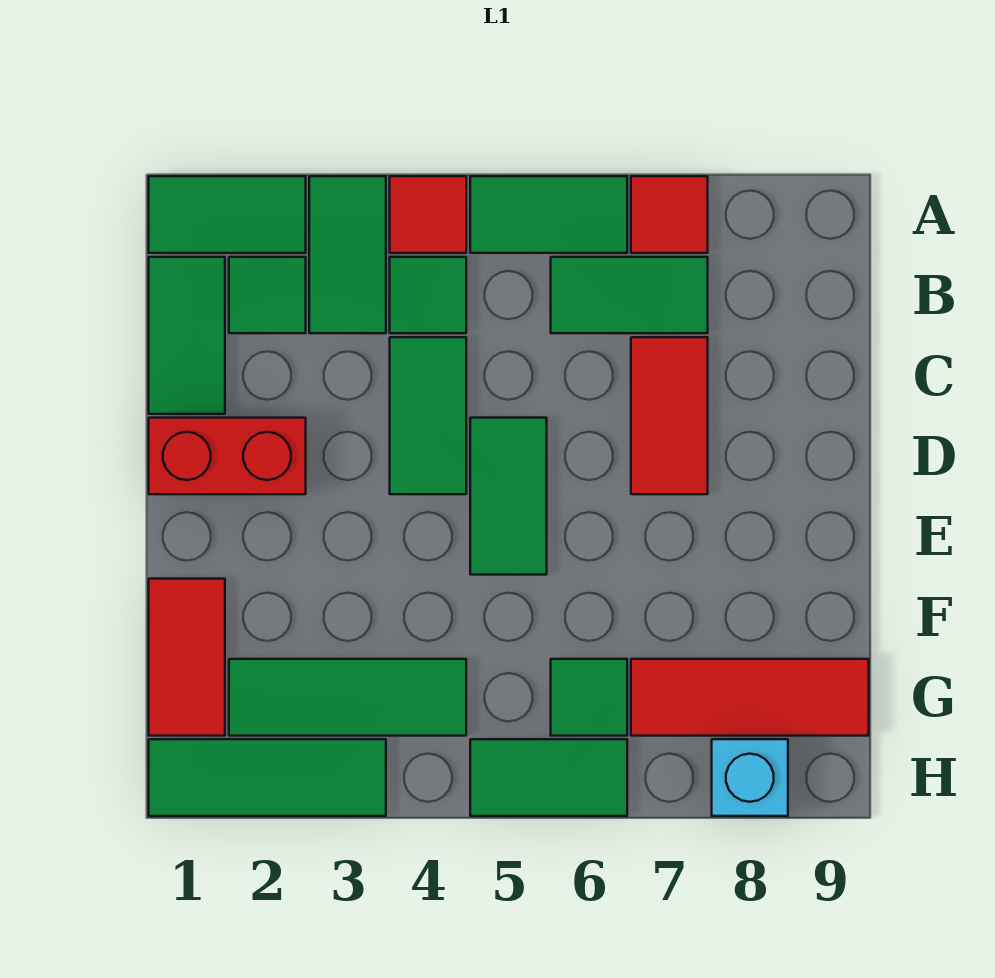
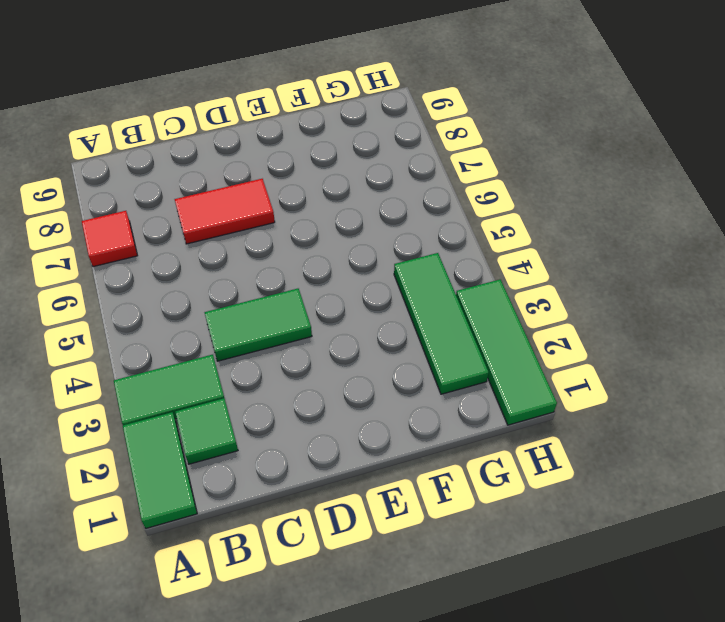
none -> red 1x1 tile [390,176,466,253]
none -> green 1x2 tile [470,176,627,253]
none -> green 1x2 tile [149,257,225,414]

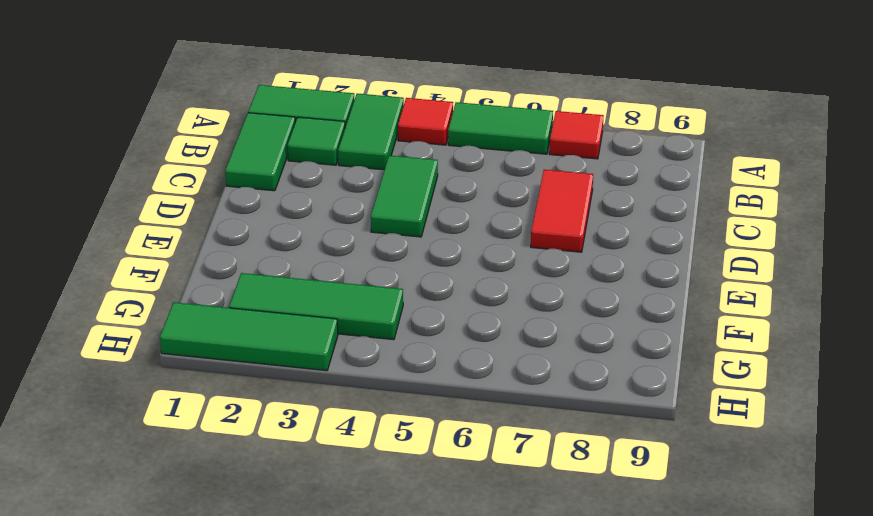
none -> green 1x1 tile [390,257,466,333]
none -> green 1x2 tile [551,257,708,333]
none -> red 1x2 brick [149,418,306,494]

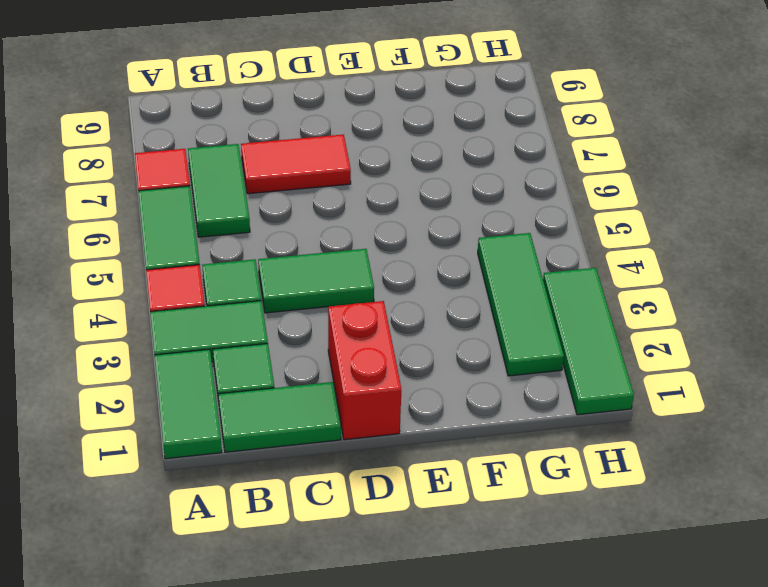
none -> green 1x2 tile [470,418,547,575]
none -> red 1x2 tile [149,579,225,736]
none -> green 1x1 tile [551,659,627,736]

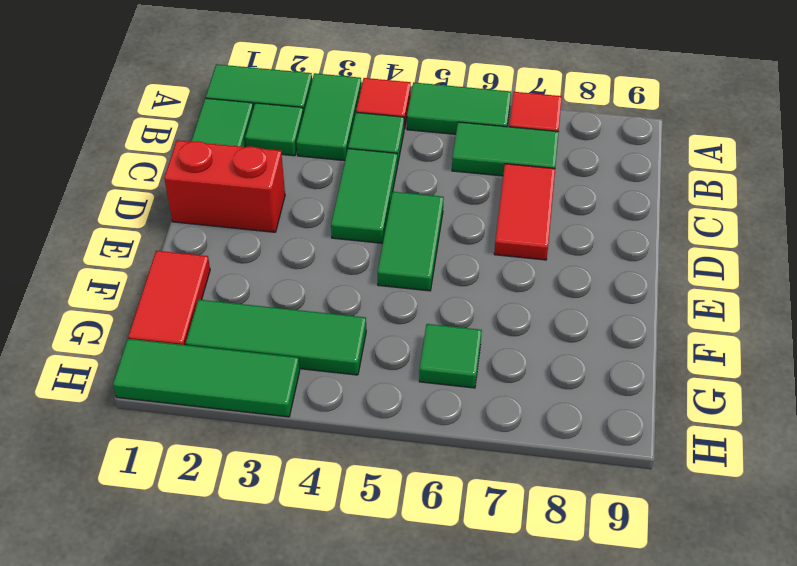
none -> red 1x3 tile [631,659,869,736]
none -> green 1x2 tile [470,739,627,816]
none -> cyan 1x1 brick [712,739,788,816]

